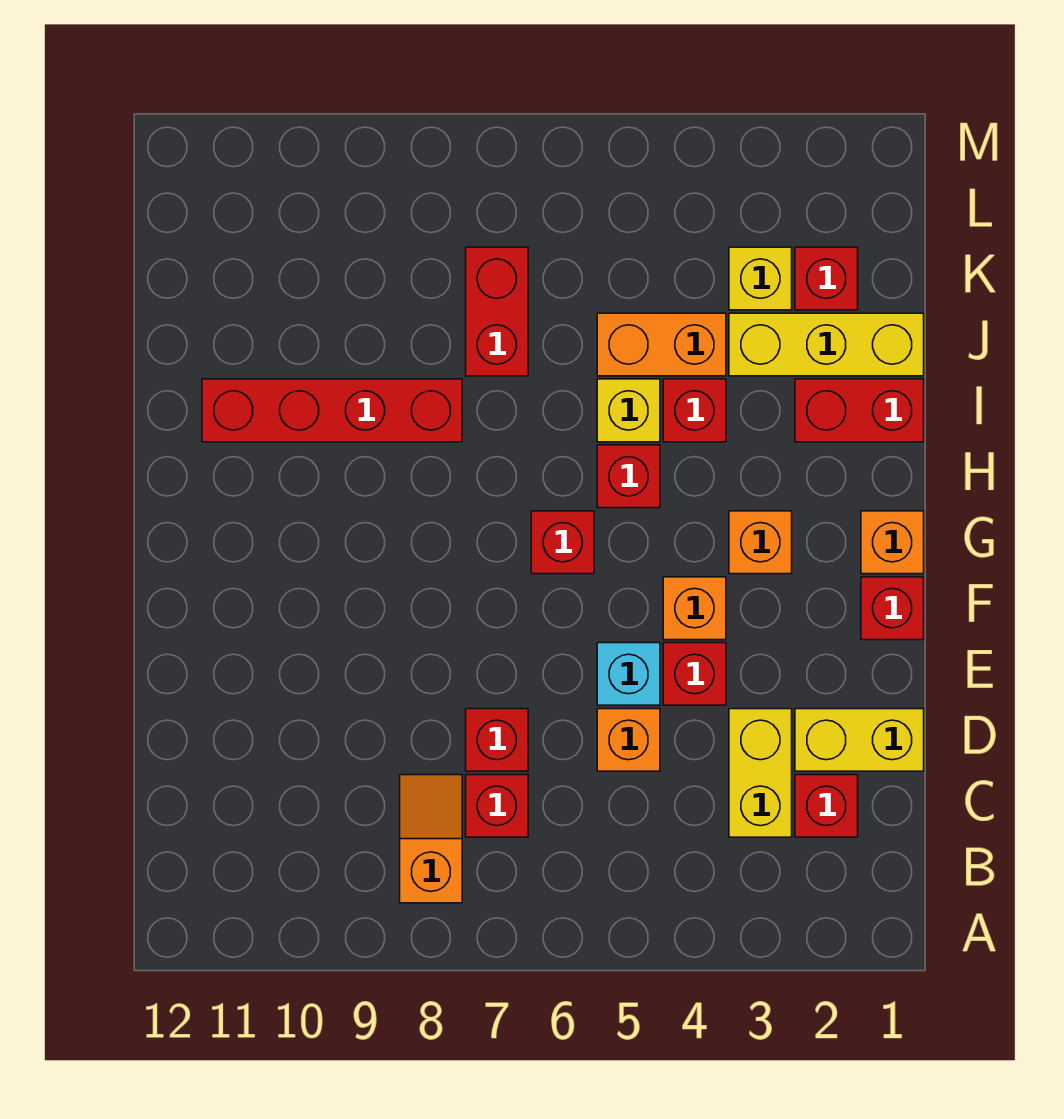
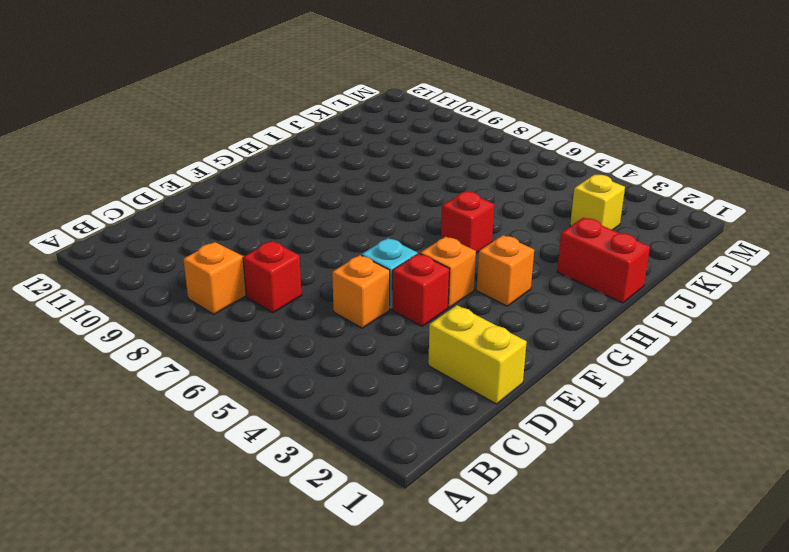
none -> red 1x1 brick [795,775,858,837]
none -> yellow 1x2 brick [729,709,792,837]
none -> red 1x1 brick [466,709,528,771]

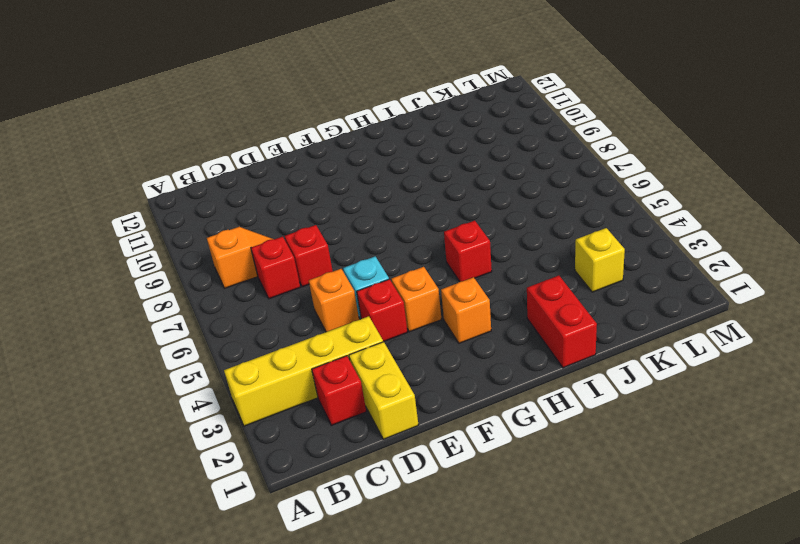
yellow 1x4 brick [224,316,383,426] -> yellow 1x2 brick [729,709,792,837]
none -> red 1x1 brick [861,577,924,640]
none -> orange 1x1 brick [861,511,924,574]
none -> red 1x1 brick [531,511,594,574]

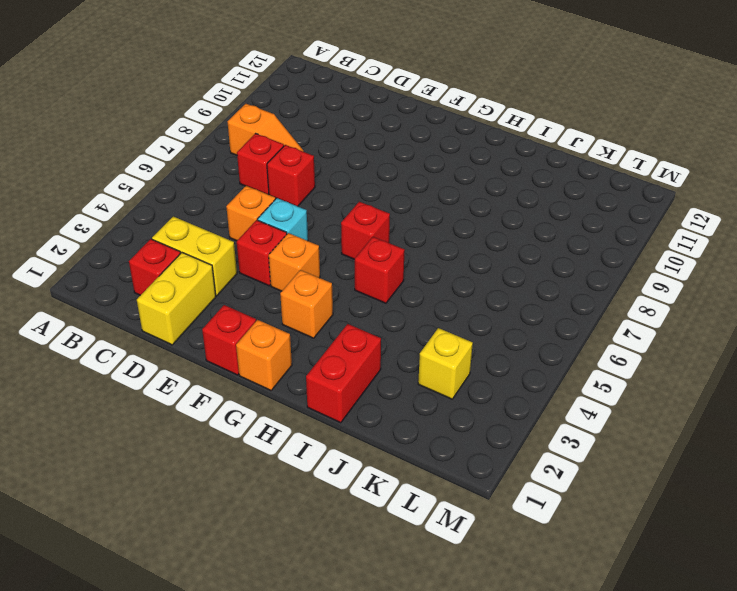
none -> red 1x1 brick [663,379,726,442]
none -> yellow 1x1 brick [597,379,660,442]
none -> red 1x4 brick [202,379,462,442]

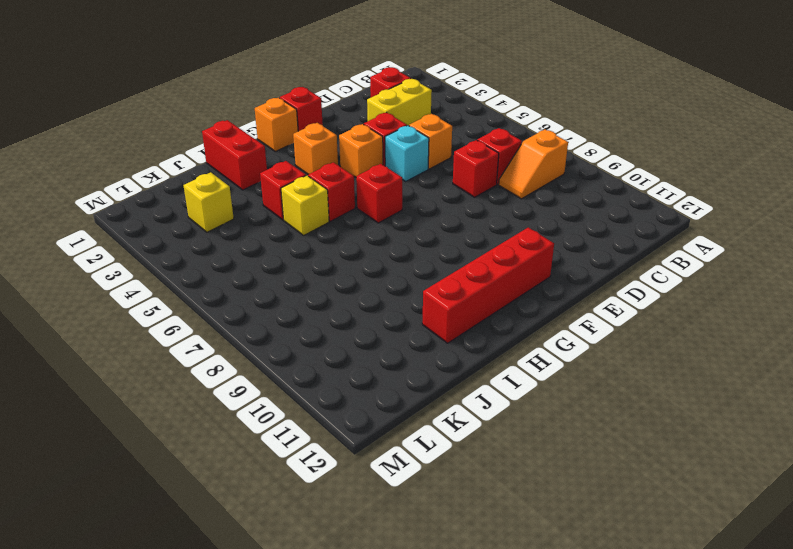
red 1x4 brick [422,227,554,343] -> red 1x4 brick turned to [202,379,462,442]
none -> yellow 1x2 brick [795,709,924,771]
none -> yellow 1x3 brick [729,313,924,376]
none -> orange 1x2 brick [597,313,726,376]

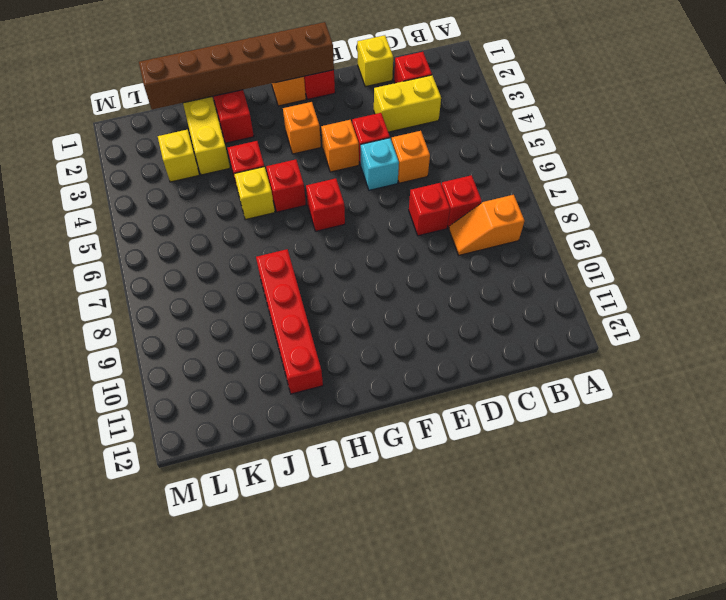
yellow 1x1 brick [357,35,393,87] -> yellow 1x2 brick [795,709,924,771]
brown 1x6 brick [139,22,334,110] -> none
none -> orange 1x2 brick [597,313,726,376]
none -> red 1x2 brick [466,247,528,376]
none -> red 1x1 brick [795,247,858,310]

